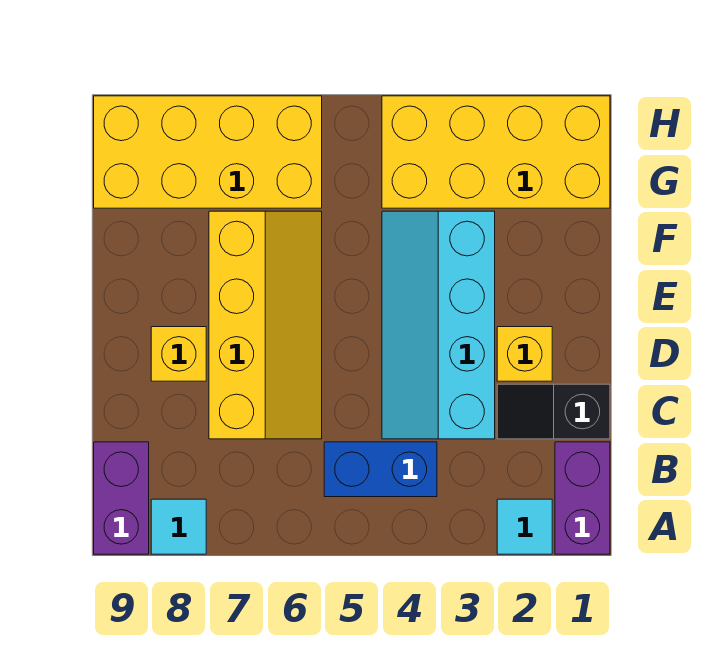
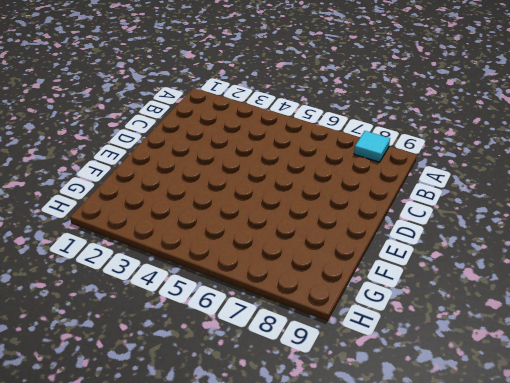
none -> purple 1x2 brick [555,442,610,554]
none -> cyan 1x1 tile [497,499,552,554]
none -> purple 1x2 brick [94,442,149,554]

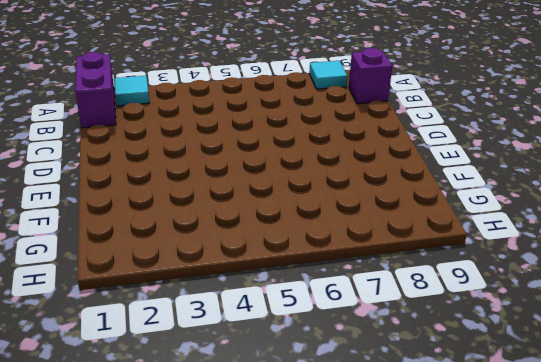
purple 1x1 brick [349,48,392,104] -> purple 1x2 brick [94,442,149,554]
none -> blue 1x2 brick [324,442,437,497]
none -> black 1x2 slope [497,384,610,439]
none -> cyan 2x4 slope [382,211,495,439]

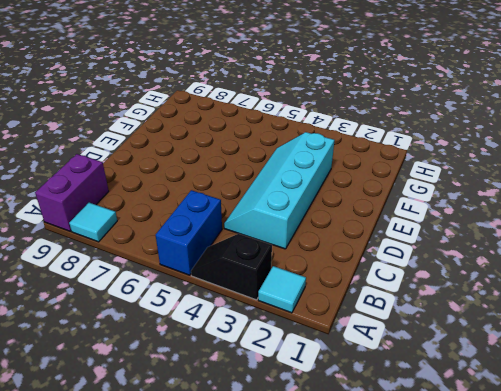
black 1x2 slope [191,234,272,300] -> black 1x2 slope moved to [497,384,610,439]
blue 1x2 brick [156,190,222,275] -> blue 1x2 brick turned to [324,442,437,497]
none -> purple 1x2 brick [555,442,610,554]
none -> yellow 2x4 slope [209,211,322,439]
none -> yellow 1x1 brick [497,327,552,381]

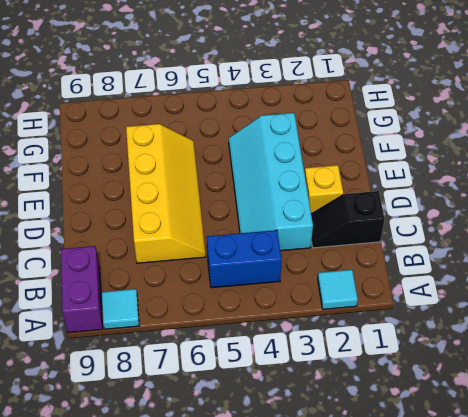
none -> purple 1x2 brick [555,442,610,554]
none -> yellow 1x1 brick [151,327,206,381]
none -> yellow 2x4 brick [382,96,610,208]

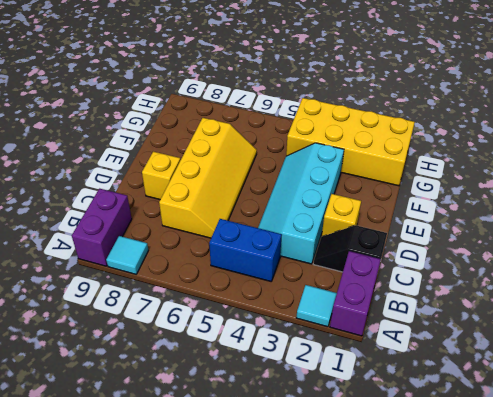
none -> yellow 2x4 brick [94,96,322,208]

